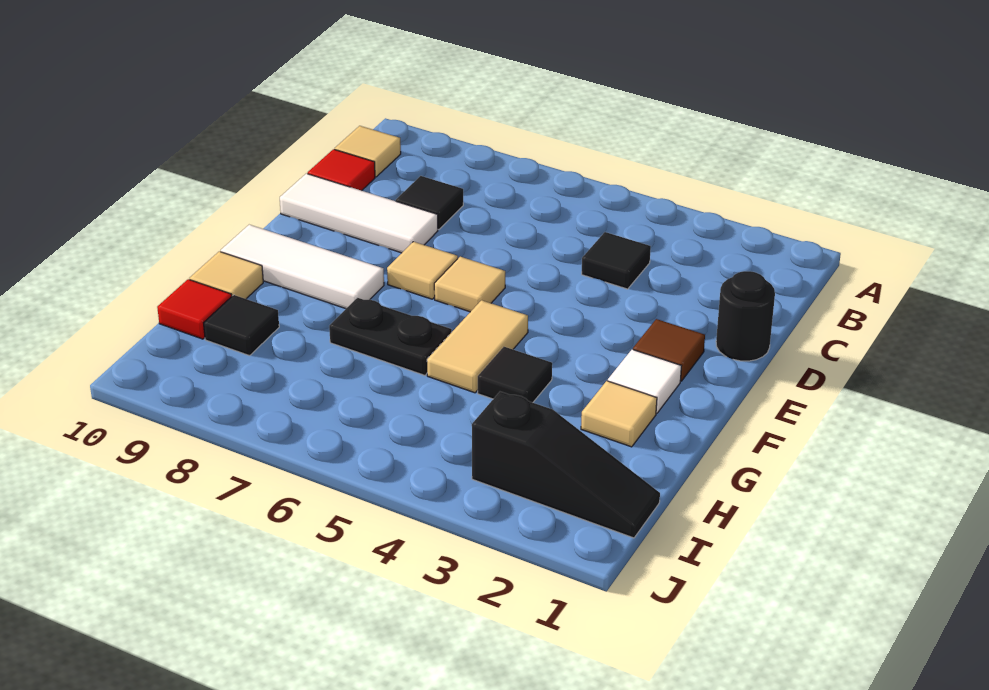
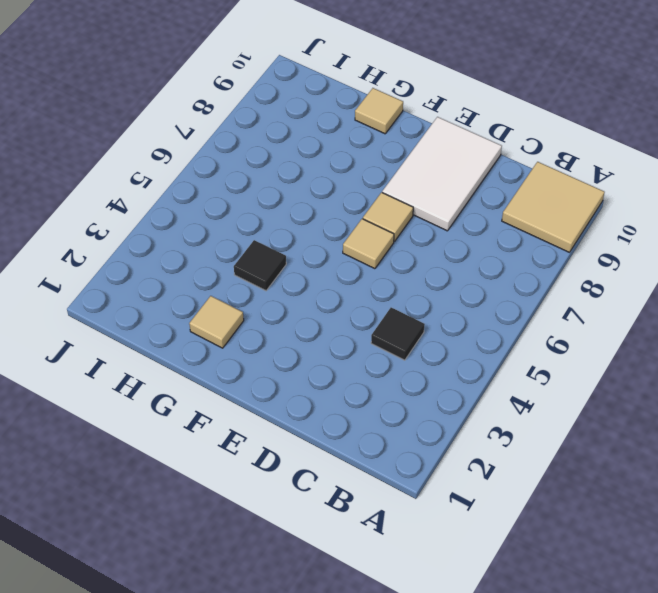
tan 2x2 tile [502,162,604,252] -> tan 1x1 tile [335,126,401,177]
white 2x3 tile [382,117,502,231] -> white 1x3 tile [280,173,438,253]
none -> black 1x1 tile [396,176,463,230]
none -> red 1x1 tile [308,149,375,191]
none -> black 1x1 round brick [716,271,775,361]

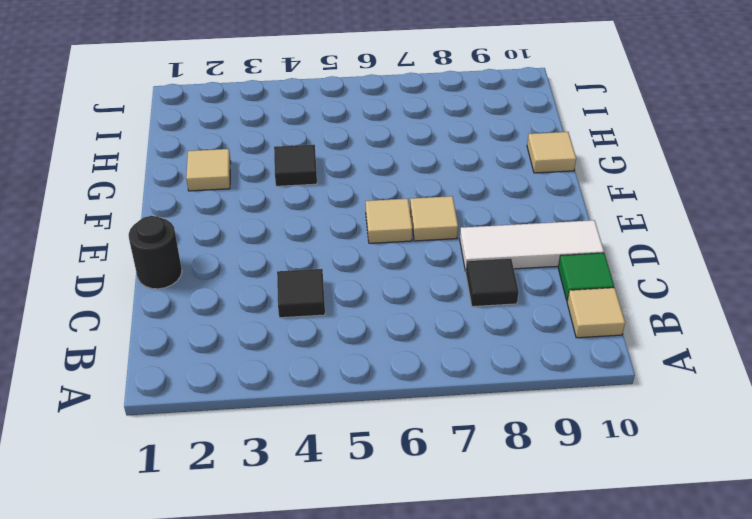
green 1x1 tile [558,253,614,301] -> red 1x1 tile [308,149,375,191]
none -> brown 1x1 tile [633,319,705,381]
none -> white 1x1 tile [608,349,681,413]
none -> tan 1x2 tile [427,300,528,393]

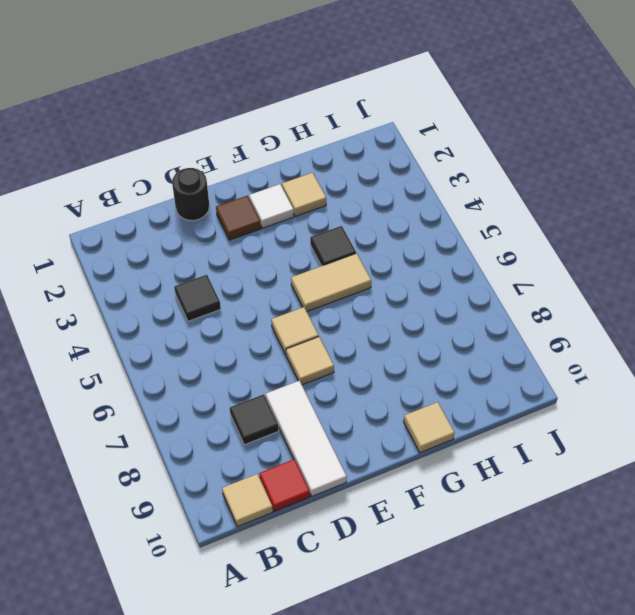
none -> white 1x3 tile [221,225,384,309]
none -> black 1x2 plate [329,298,452,375]
none -> black 1x1 tile [204,295,279,356]

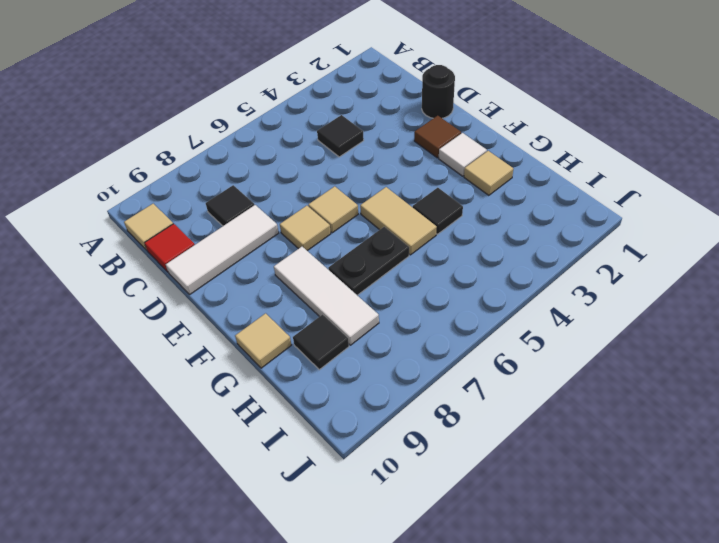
white 1x3 tile [274,247,379,345] -> white 1x3 tile turned to [221,225,384,309]
none -> red 1x1 tile [157,279,232,339]
none -> black 1x3 slope [472,392,660,538]

